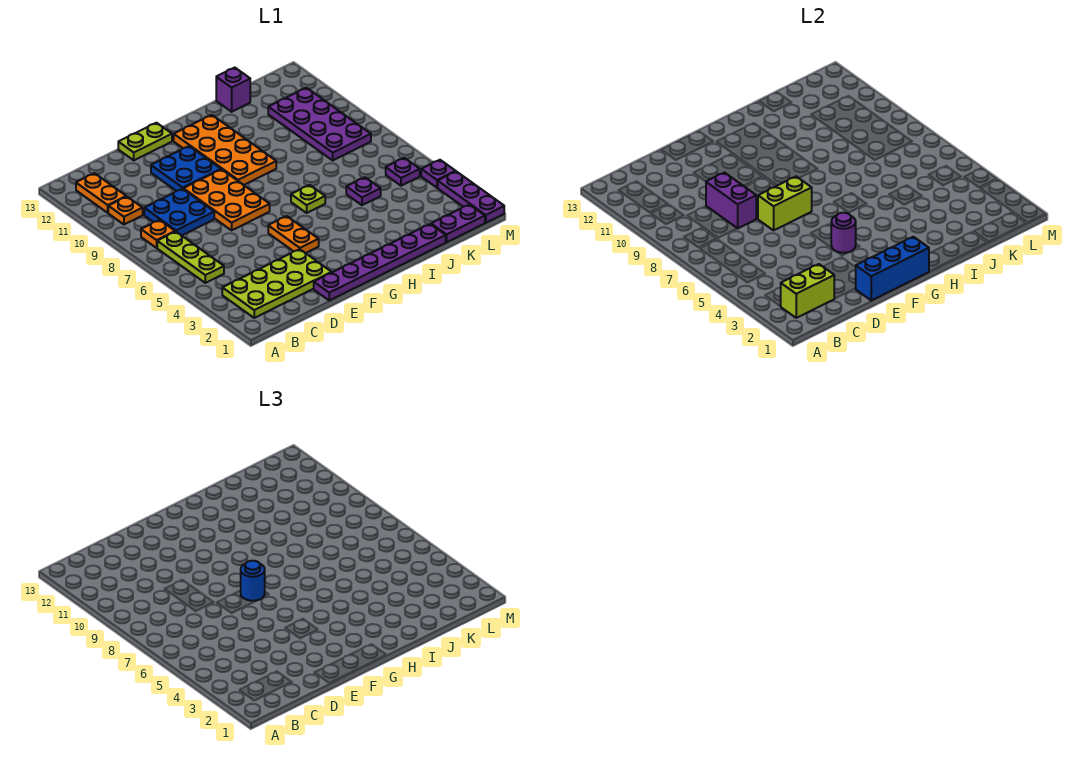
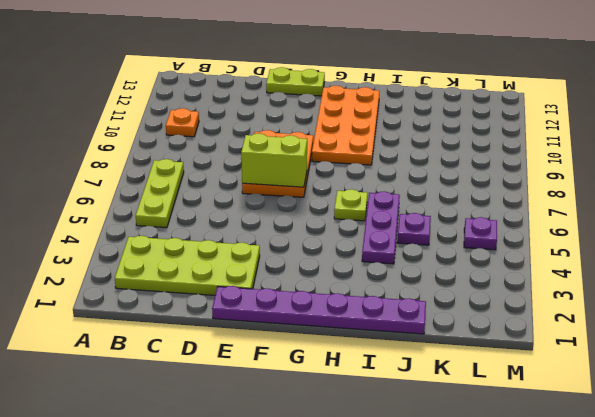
purple 1x3 plate [362,191,400,264] -> purple 1x3 plate moved to [438,171,504,223]
none -> orange 1x1 plate [141,220,175,248]
none -> orange 1x2 plate [76,173,126,213]
none -> blue 2x2 plate [144,189,214,235]

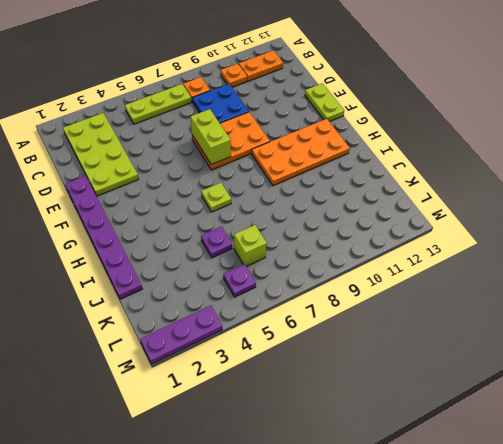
lime 1x1 brick [234,225,267,266] -> none
none -> blue 2x2 plate [151,146,221,191]
none -> orange 1x2 plate [268,216,319,253]
none -> purple 1x1 brick [216,68,251,112]

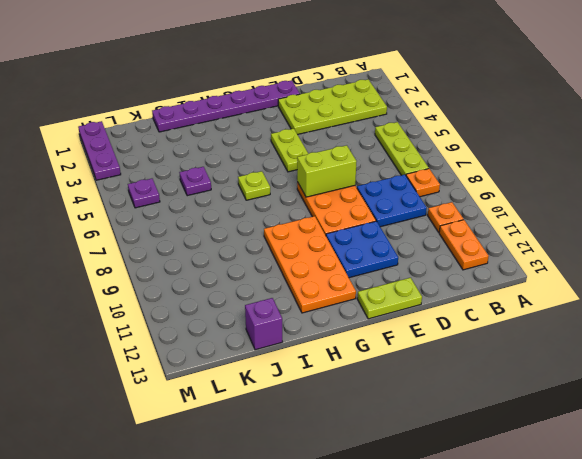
lime 1x2 plate [271,129,308,172] -> orange 1x2 plate [268,216,319,253]
none -> purple 1x2 plate [431,205,485,242]
none -> purple 2x4 plate [268,88,371,160]
none -> purple 1x1 plate [421,160,456,188]

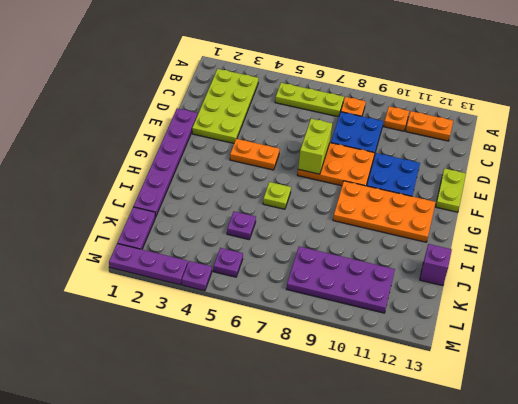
none -> lime 1x2 brick [780,264,834,318]
none -> purple 1x2 brick [706,173,756,228]
none -> blue 1x3 brick [856,237,929,300]

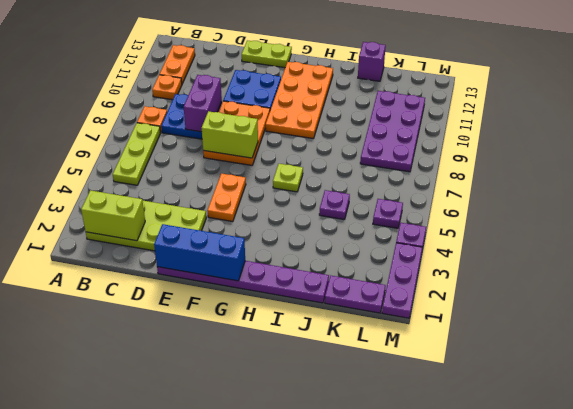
none -> purple 1x1 round brick [831,213,856,253]
none -> blue 1x1 round brick [241,561,265,601]

